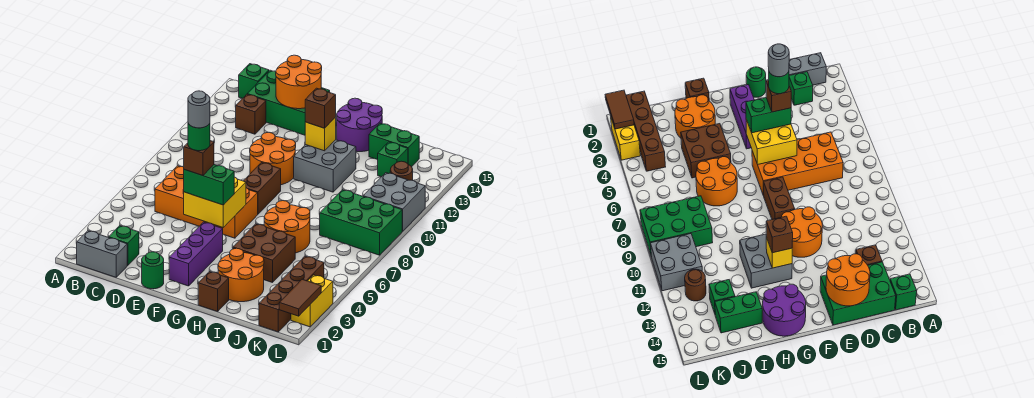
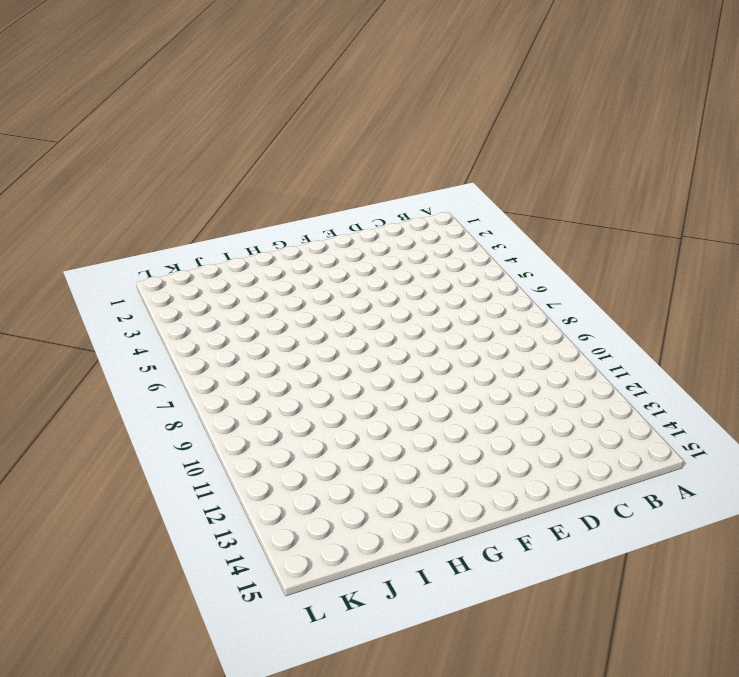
none -> grey 1x2 brick [77,231,127,277]
none -> green 1x1 brick [239,64,269,99]
none -> green 1x1 brick [109,226,139,266]
none -> orange 2x4 brick [155,166,258,238]

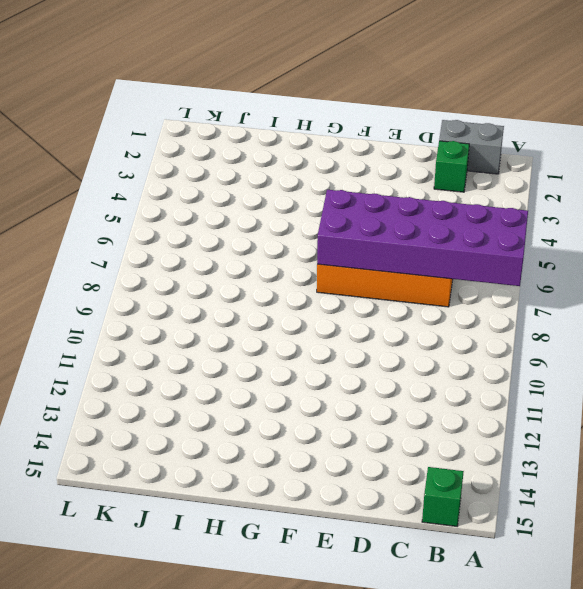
purple 2x6 brick [317,190,528,286] -> yellow 2x2 brick [184,177,246,227]
none -> brown 1x1 brick [236,94,266,134]
none -> green 2x3 brick [248,70,330,135]
none -> green 1x1 round brick [142,252,164,289]
none -> orange 2x2 round brick [250,132,296,185]

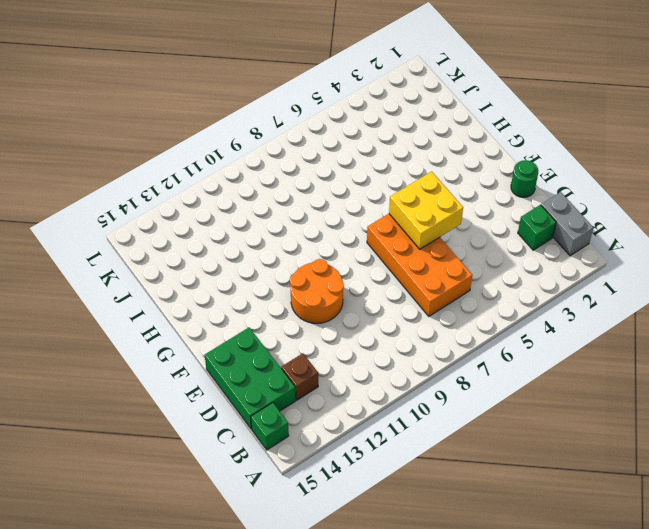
none -> purple 1x3 brick [169,222,223,286]
none -> brown 1x2 brick [244,163,281,214]
none -> grey 2x2 brick [294,140,356,192]
none -> purple 2x2 round brick [337,98,382,152]

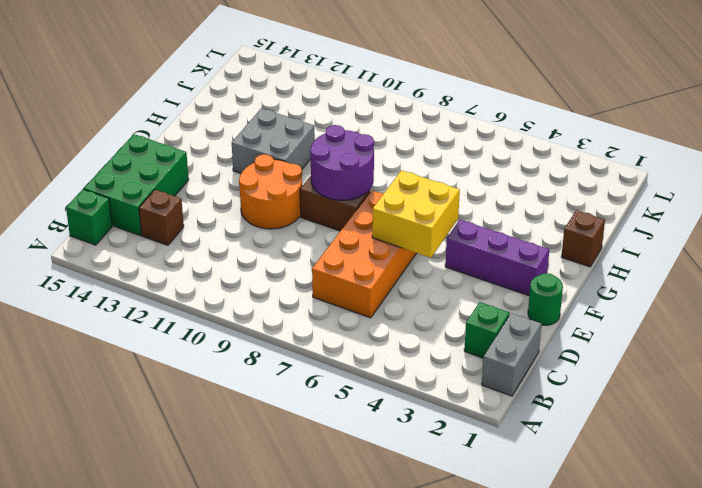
purple 2x2 round brick [310,125,374,200] -> purple 2x2 round brick moved to [337,98,382,152]
none -> orange 2x2 round brick [218,248,264,302]
none -> brown 2x2 brick [233,224,295,283]
none -> orange 2x2 round brick [264,201,310,253]
none -> green 1x2 brick [369,123,419,167]

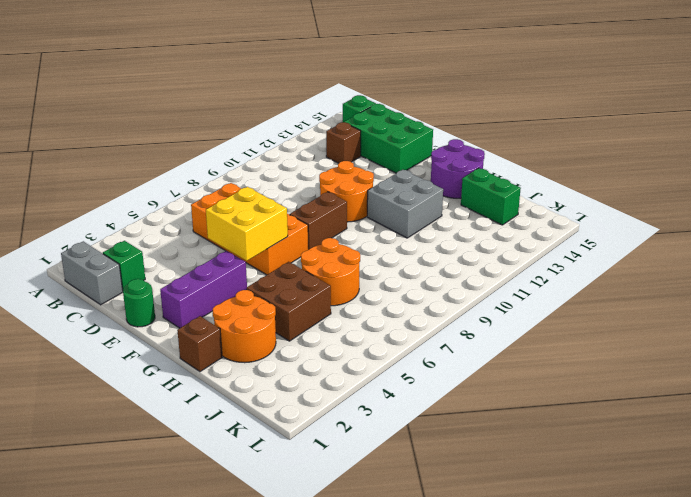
none -> green 2x3 brick [320,190,402,255]
none -> green 1x1 brick [378,142,408,177]
none -> brown 1x4 brick [259,256,324,332]
none -> grey 2x2 brick [363,173,425,231]

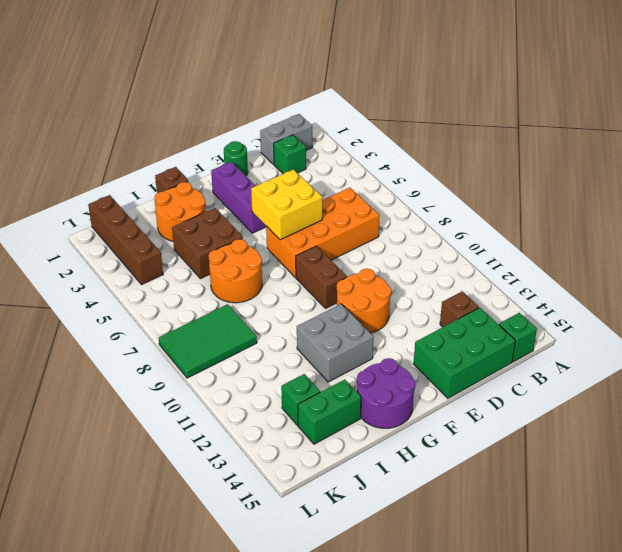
green 2x3 tile [159,304,257,378] -> green 2x3 brick [320,190,402,255]
none -> grey 2x2 brick [363,173,425,231]
none -> brown 1x1 round brick [390,161,413,180]
none -> yellow 1x2 brick [291,275,333,327]
none -> orange 2x2 round brick [276,55,322,109]

